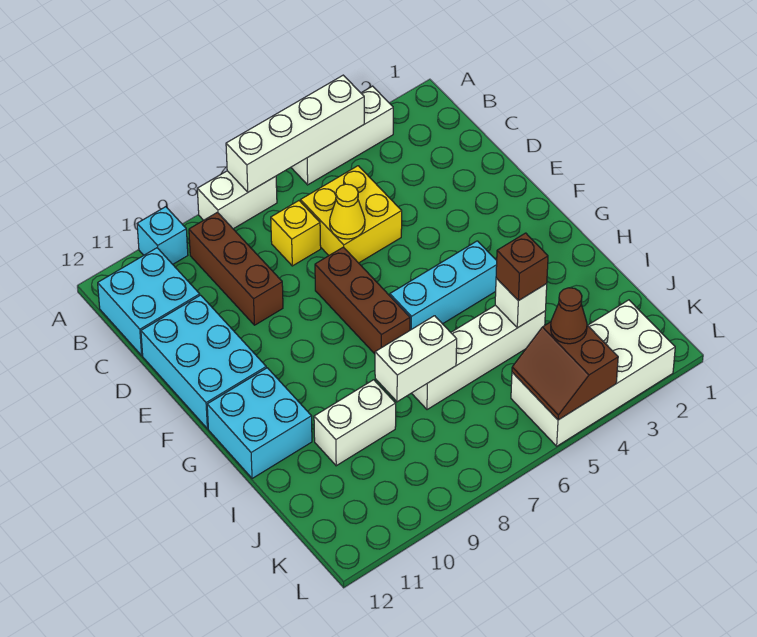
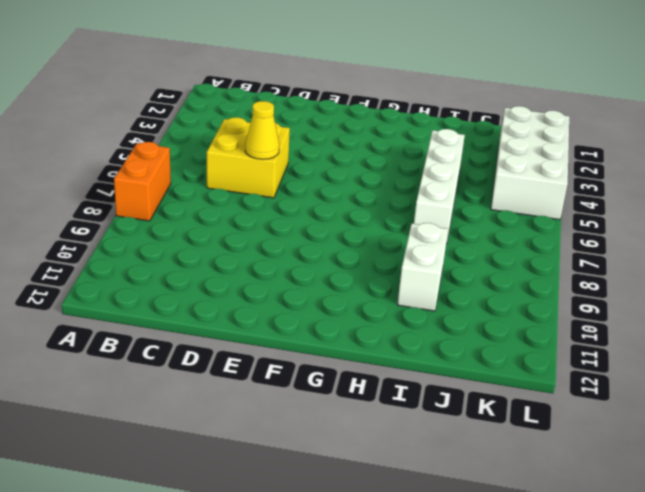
orange 1x2 brick [114,142,171,221] -> white 1x2 brick [197,171,277,229]
none -> white 1x3 brick [291,86,393,185]
none -> cyan 1x1 brick [137,207,188,264]
none -> brown 1x3 brick [189,212,283,325]

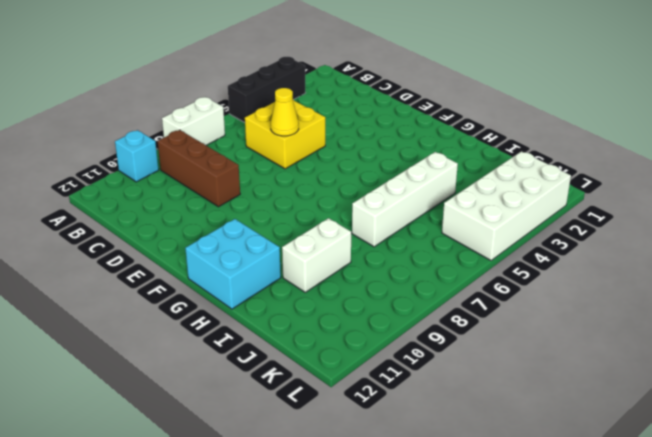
black 1x3 brick [228,57,306,123] -> white 1x3 brick [291,86,393,185]
none -> cyan 2x2 brick [98,248,200,355]
none -> yellow 1x1 brick [271,201,321,266]
none -> cyan 2x3 brick [141,295,266,429]

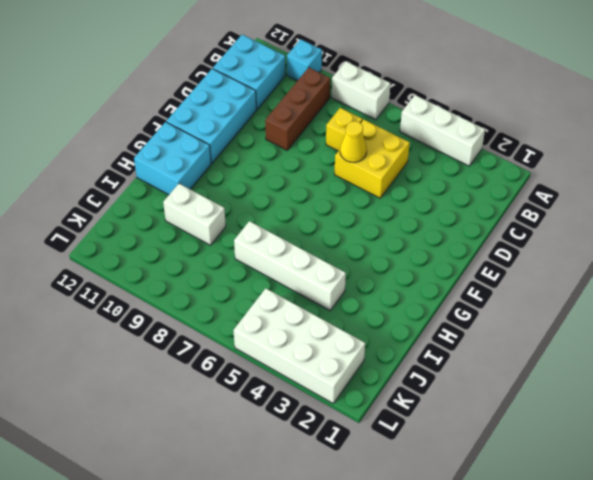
none -> brown 1x3 brick [315,247,410,354]
none -> cyan 1x3 brick [390,241,497,330]
none -> white 1x4 brick [226,75,364,192]

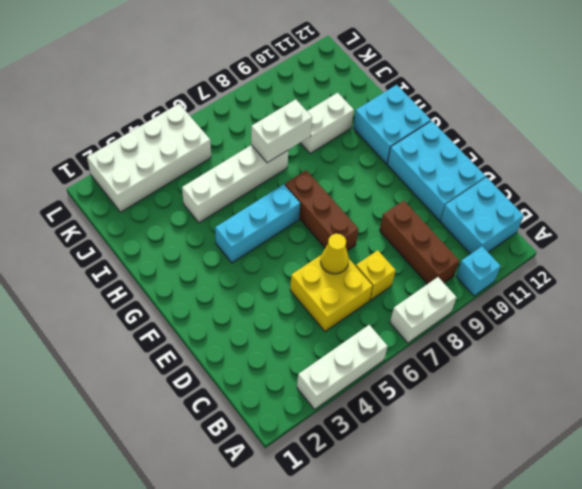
none -> white 1x4 brick [226,75,364,192]
none -> white 1x1 brick [495,278,547,328]
none -> brown 2x2 slope [512,322,618,420]

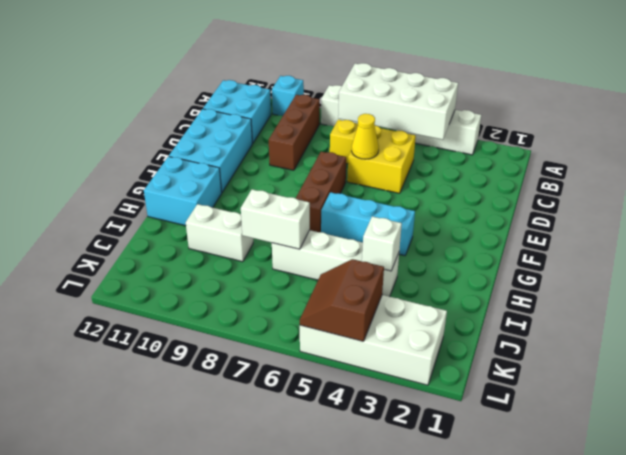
white 2x4 brick [338,63,458,140] -> white 1x4 brick [226,75,364,192]
none -> brown 1x1 brick [496,233,548,301]
none -> brown 1x1 cone [551,288,587,344]

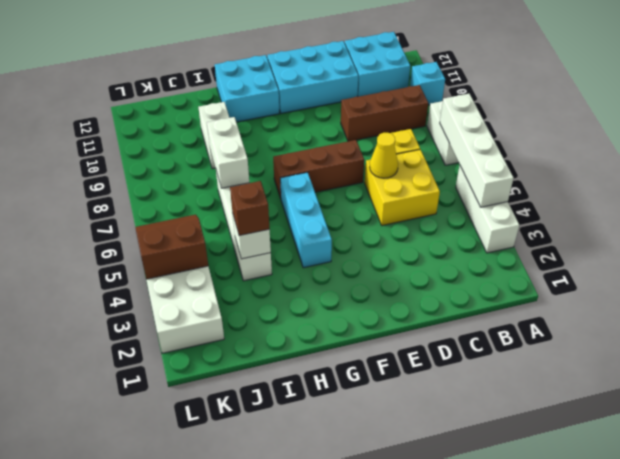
none -> brown 1x1 cone [551,288,587,344]

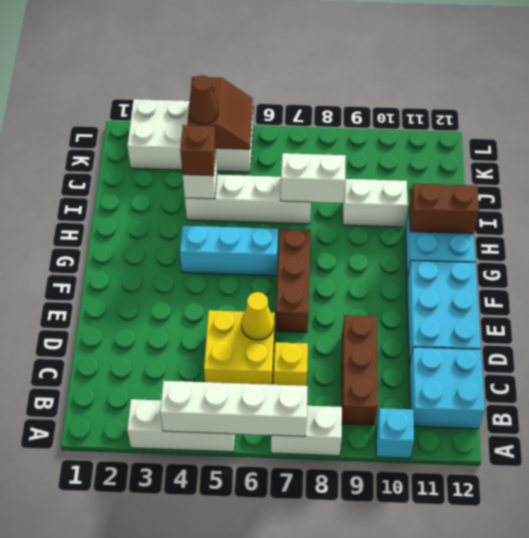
brown 1x2 brick [409,184,479,234] -> none

